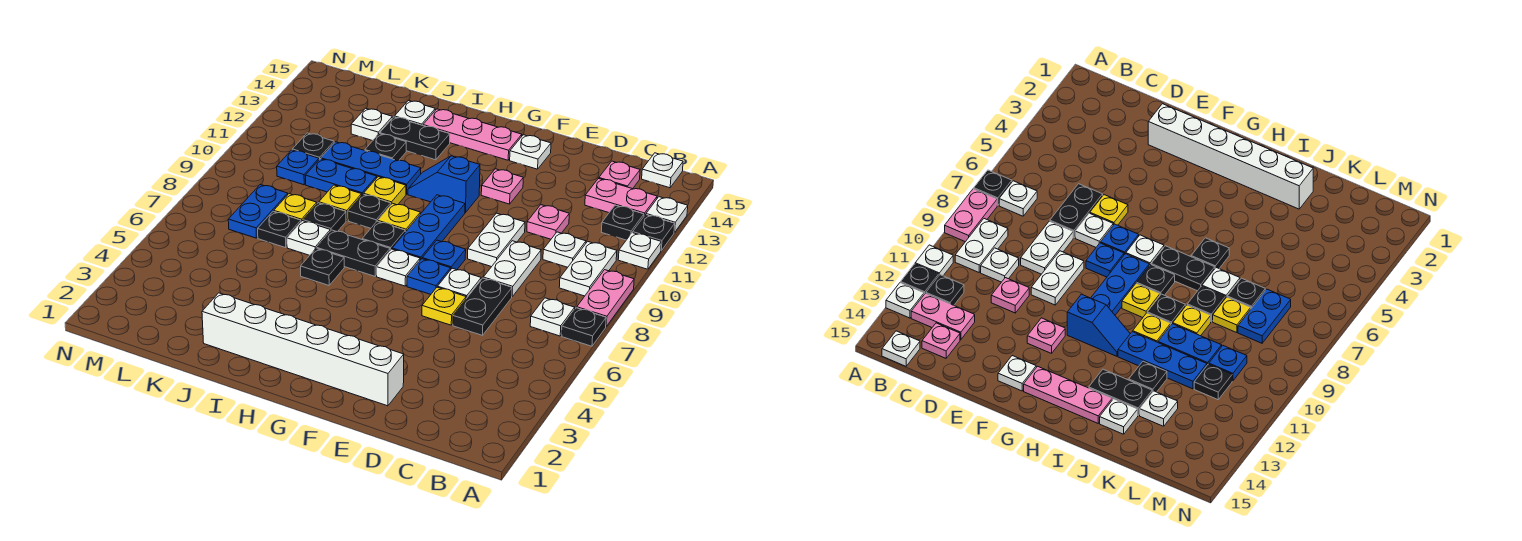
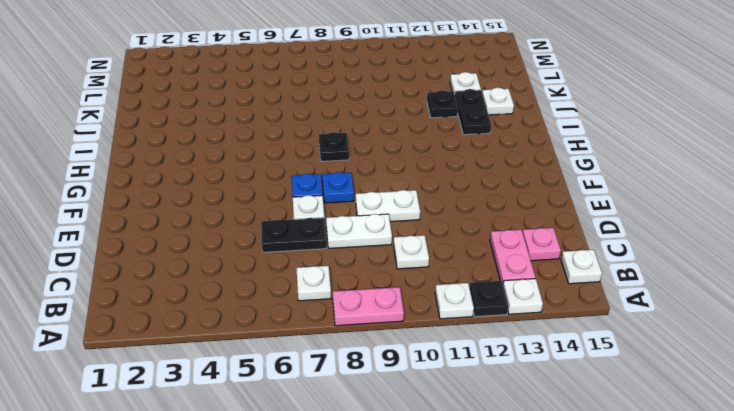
none -> black 1x1 plate [562,308,606,346]
none -> white 1x2 plate [559,241,617,296]
none -> black 1x1 plate [601,205,644,240]
none -> pink 1x1 plate [527,205,569,239]

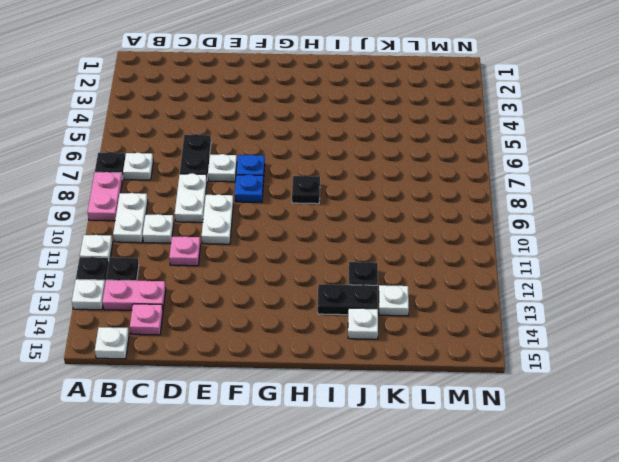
none -> white 1x6 brick [202,293,404,406]
none -> yellow 1x1 plate [422,287,466,325]
none -> pink 1x1 plate [481,169,523,204]
none -> white 1x1 plate [510,135,551,169]

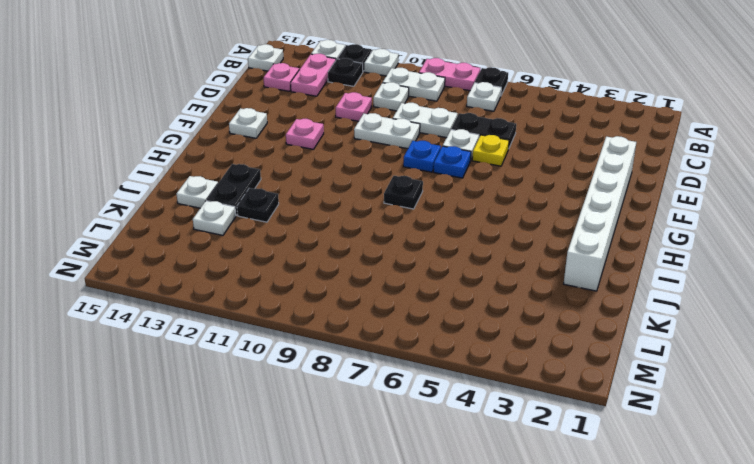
none -> white 1x1 plate [377,249,420,286]
none -> blue 1x3 plate [392,195,465,260]
none -> blue 1x2 slope [408,156,480,213]
none -> pink 1x3 plate [423,109,522,160]

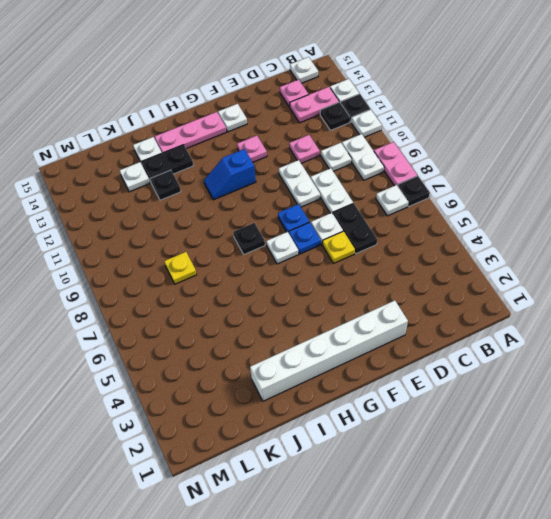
none -> blue 1x3 plate [392,195,465,260]
none -> black 1x2 plate [317,230,390,276]
none -> yellow 1x1 plate [378,203,420,232]
none -> black 1x1 plate [301,248,344,285]

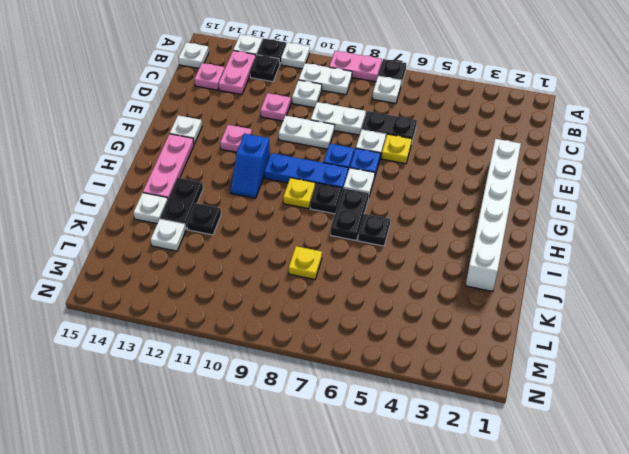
none -> black 1x1 plate [348,194,391,228]
none -> yellow 1x1 plate [364,177,406,205]
none -> blue 1x3 plate [321,142,421,194]
none -> white 1x1 plate [287,221,330,255]

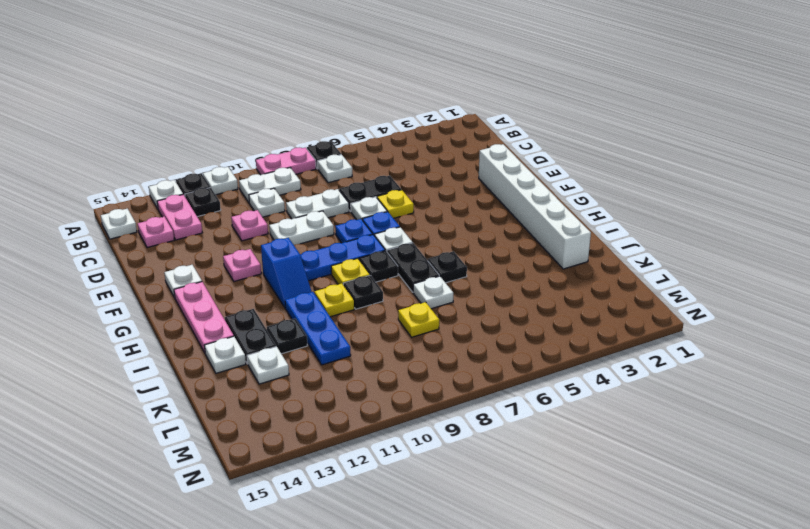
none -> black 1x1 plate [303,203,346,232]
none -> yellow 1x1 plate [319,185,361,221]
none -> blue 1x2 plate [305,159,377,196]
none -> black 1x1 plate [258,211,301,248]

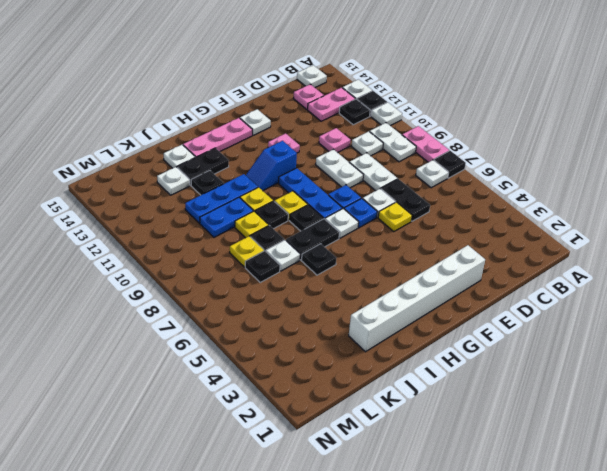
none -> blue 1x2 plate [228,185,288,238]
none -> blue 1x1 plate [277,150,319,185]
none -> black 1x1 plate [292,133,334,159]

